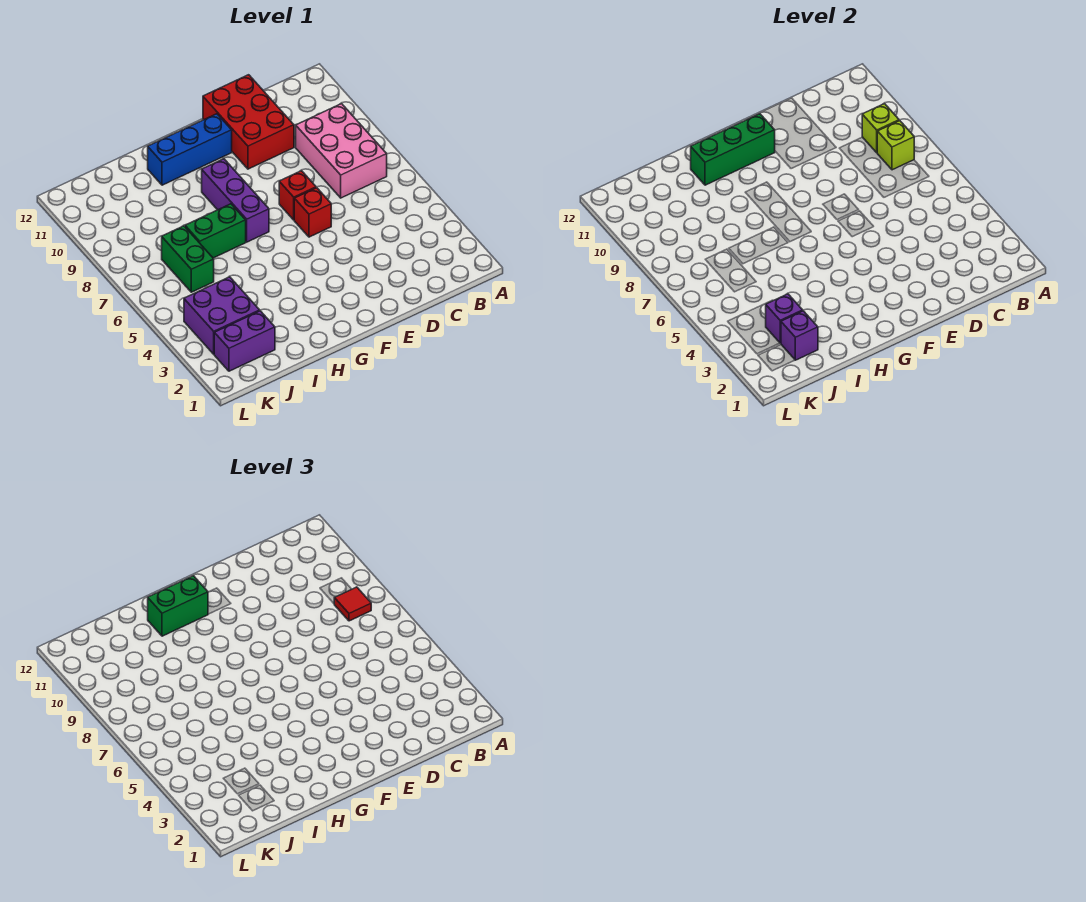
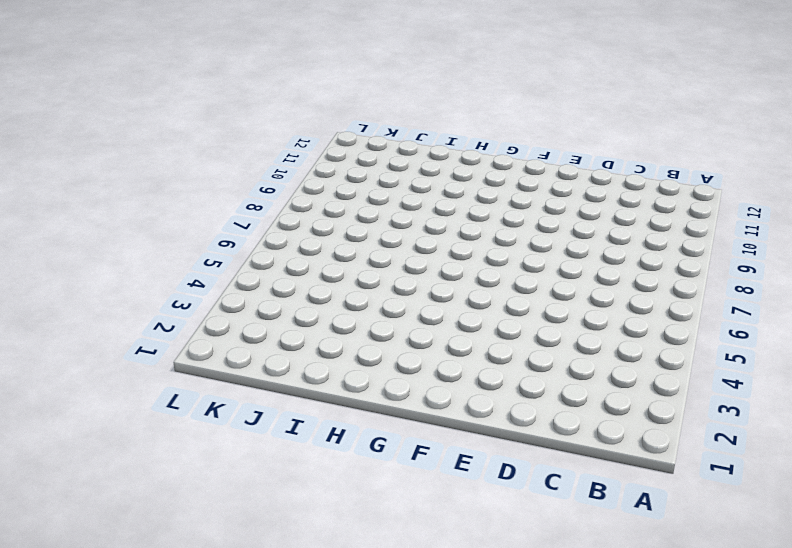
none -> pink 2x3 brick [296,104,387,198]
none -> red 2x3 brick [203,75,294,169]
none -> red 1x1 brick [294,188,331,237]

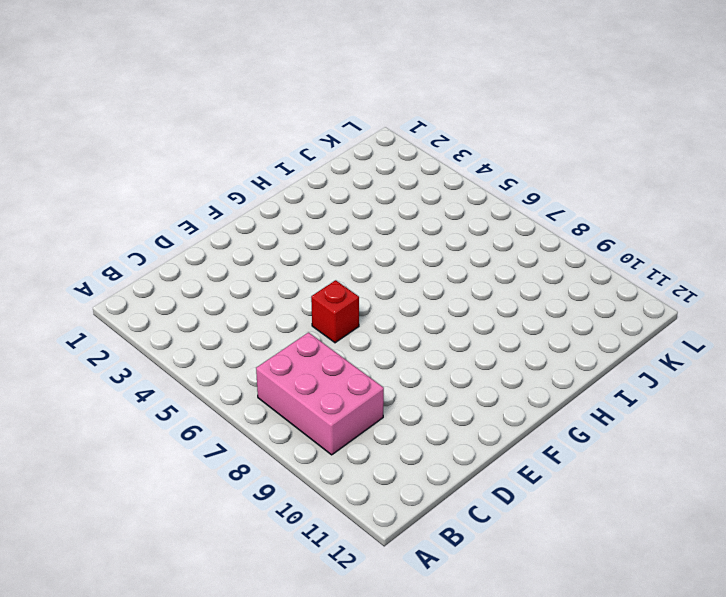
none -> red 2x3 brick [203,75,294,169]
none -> red 1x1 brick [279,171,316,220]
none -> blue 1x3 brick [148,114,232,185]

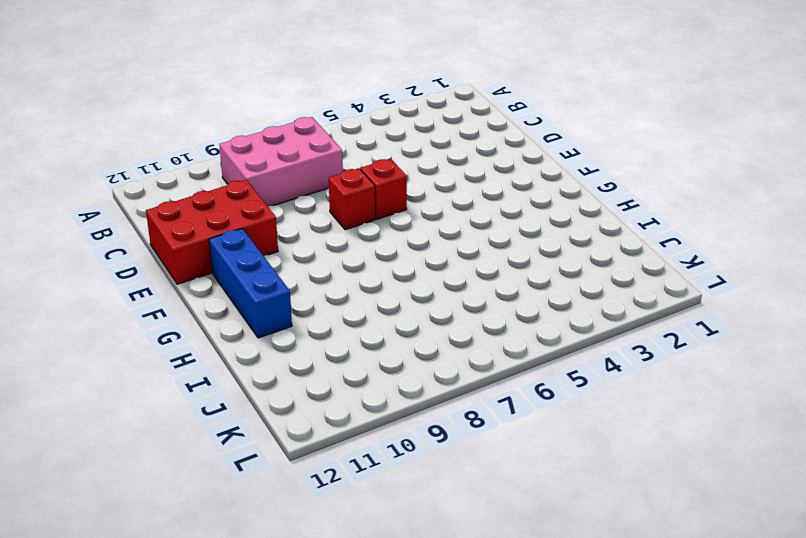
none -> purple 1x3 brick [202,159,269,242]
none -> green 1x2 brick [185,204,246,258]
none -> purple 1x2 brick [214,311,275,371]

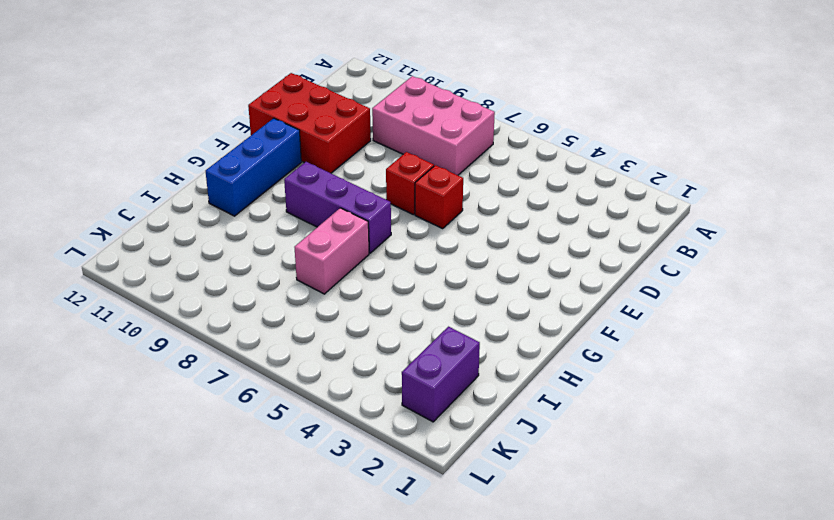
pink 1x2 brick [295,208,369,294] -> green 1x2 brick [185,204,246,258]
none -> purple 2x2 brick [184,277,260,354]
none -> green 1x2 brick [162,226,214,292]
none -> lime 1x1 brick [877,121,914,170]

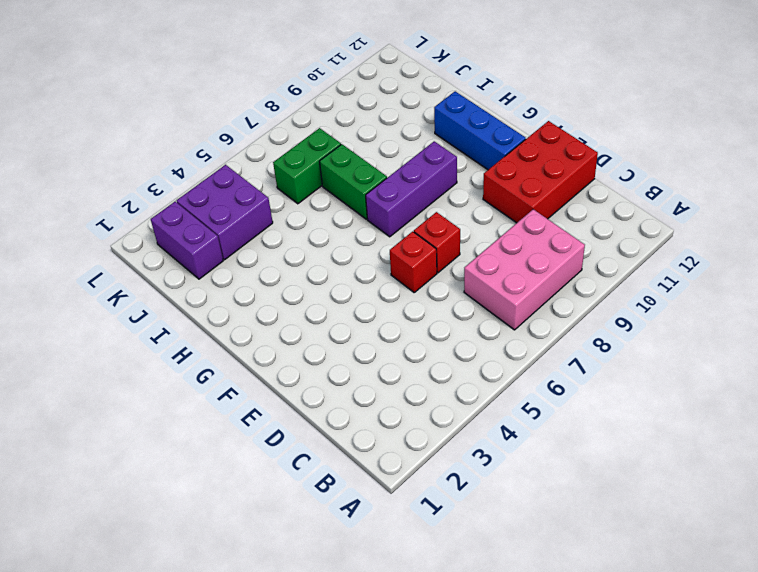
none -> lime 1x1 brick [877,121,914,170]
none -> lime 1x1 brick [862,104,899,153]
none -> green 1x3 brick [691,114,775,185]

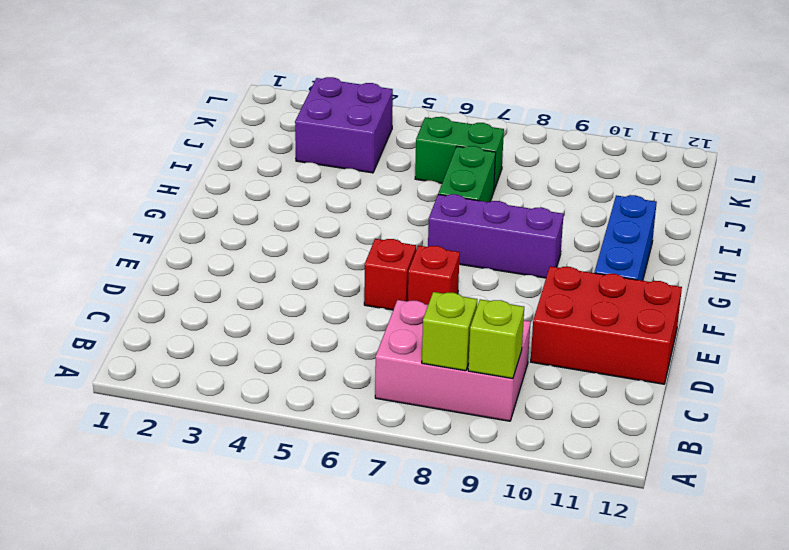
none -> purple 1x2 brick [214,311,275,371]
none -> green 1x3 brick [691,114,775,185]
none -> purple 1x1 brick [781,311,818,360]

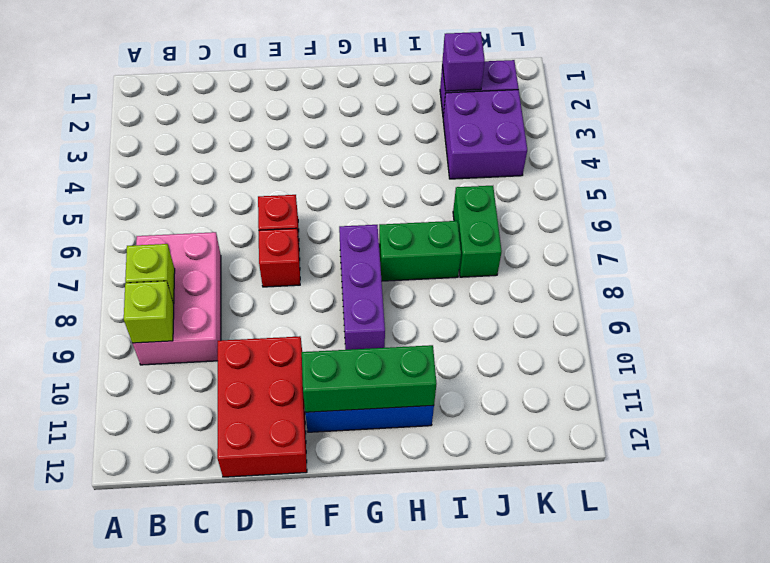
none -> purple 1x1 brick [766,294,803,343]
none -> red 1x1 tile [334,587,371,621]
none -> green 1x2 brick [148,576,208,636]

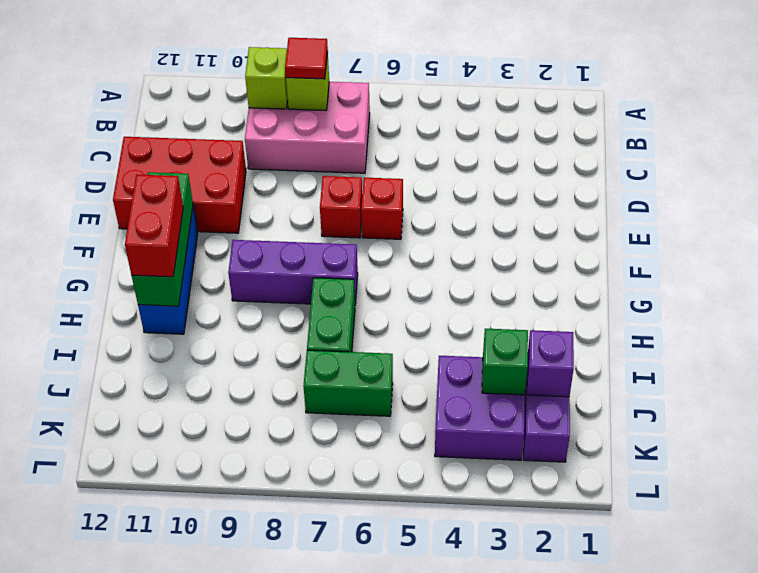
red 1x2 brick [125,175,183,277] -> green 1x2 brick [148,576,208,636]
green 1x1 brick [482,329,528,395] -> purple 1x1 brick [766,294,803,343]

